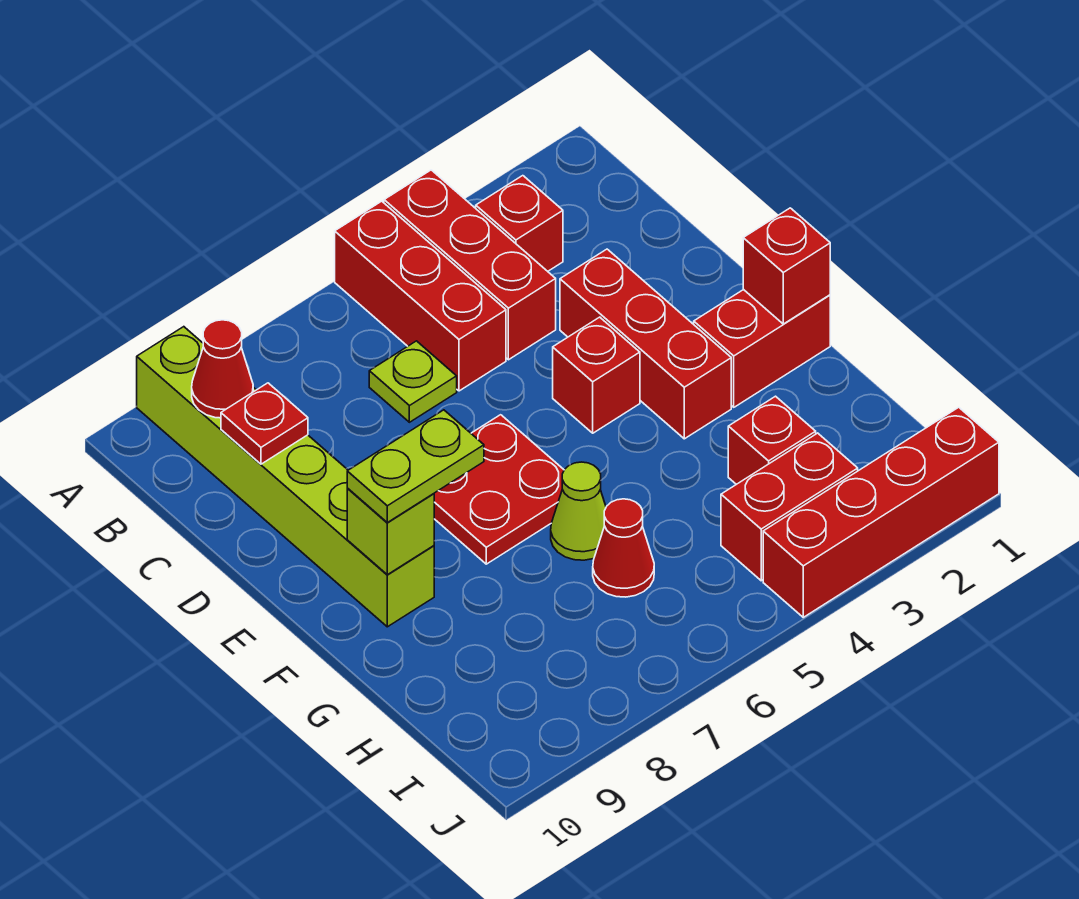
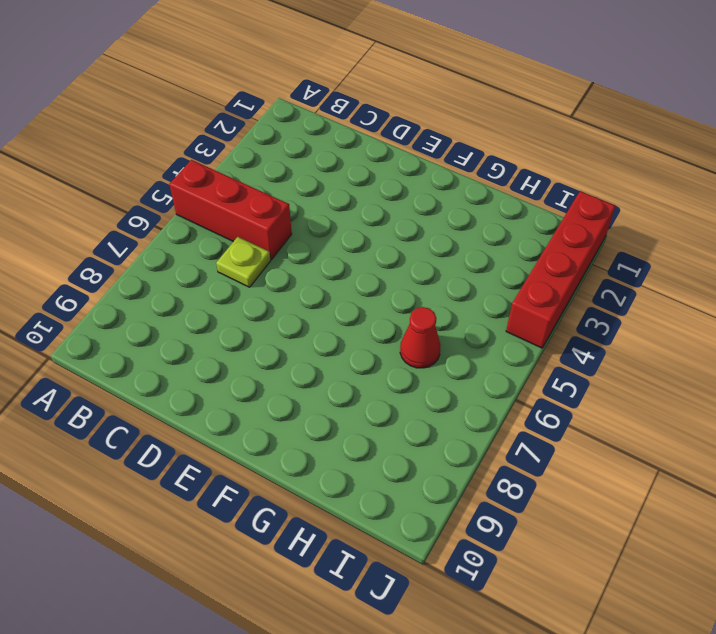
none -> red 1x3 brick [384,170,556,360]
none -> lime 1x6 brick [137,327,434,627]
none -> red 1x1 brick [476,176,563,271]

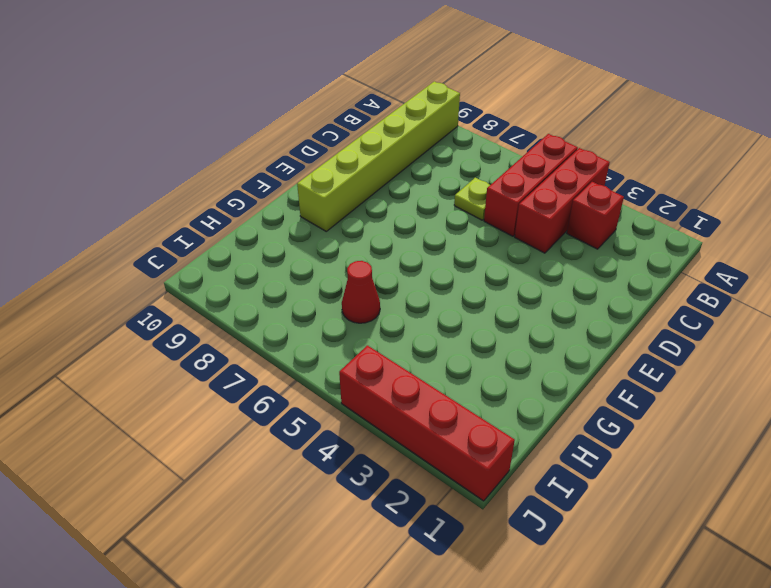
none -> red 1x3 brick [560,249,731,439]
none -> red 1x1 brick [553,317,640,433]
none -> red 2x2 plate [434,415,564,564]

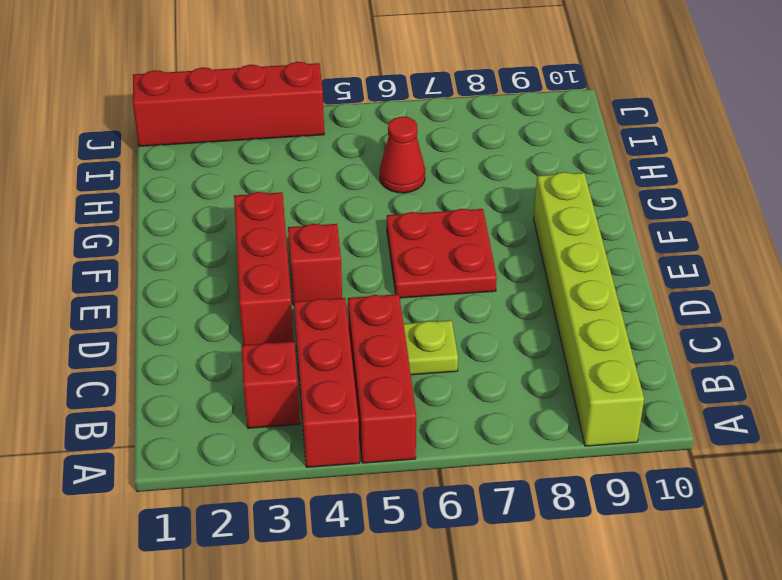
none -> red 1x2 brick [694,290,830,407]
none -> lime 1x1 cone [551,462,606,560]
none -> red 1x1 brick [728,396,816,484]

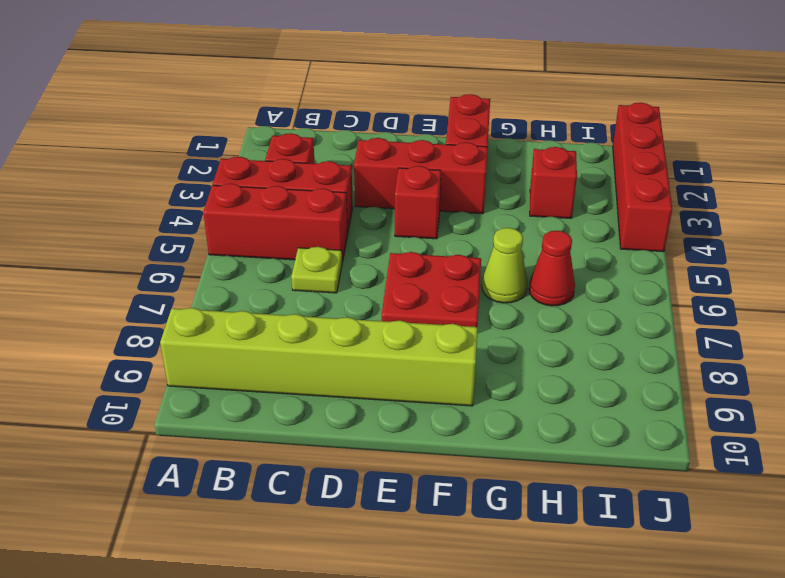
none -> red 1x2 brick [721,433,858,581]
none -> red 1x1 cone [192,320,253,418]
none -> red 1x1 plate [221,383,308,464]

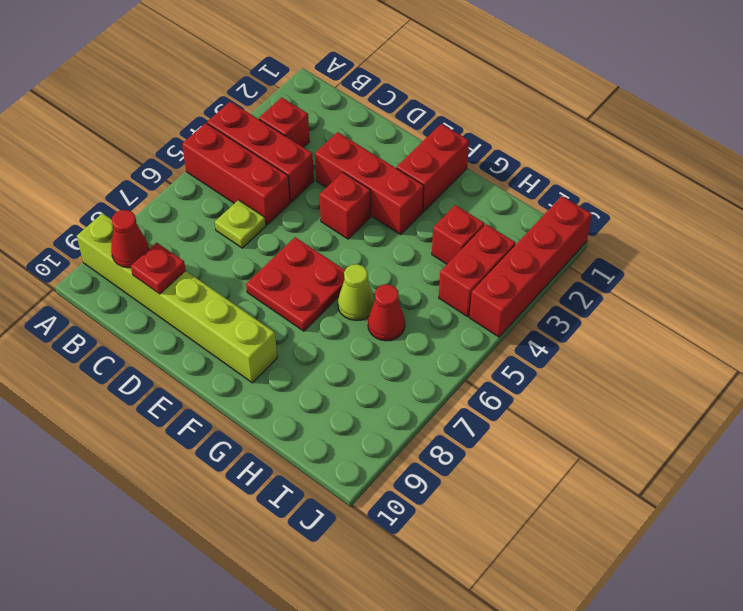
none -> red 1x1 brick [743,208,830,324]
none -> lime 1x1 brick [347,488,434,575]
none -> lime 1x2 plate [347,410,484,522]

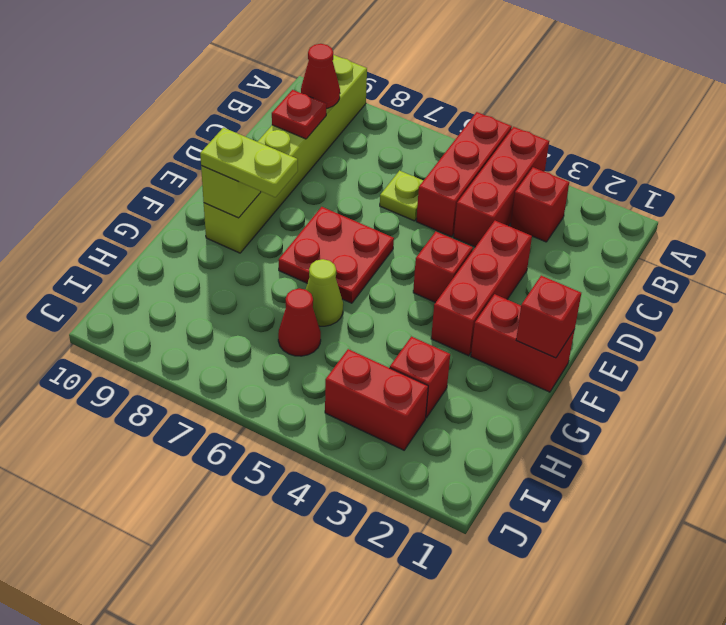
none -> red 1x4 brick [763,407,999,617]

